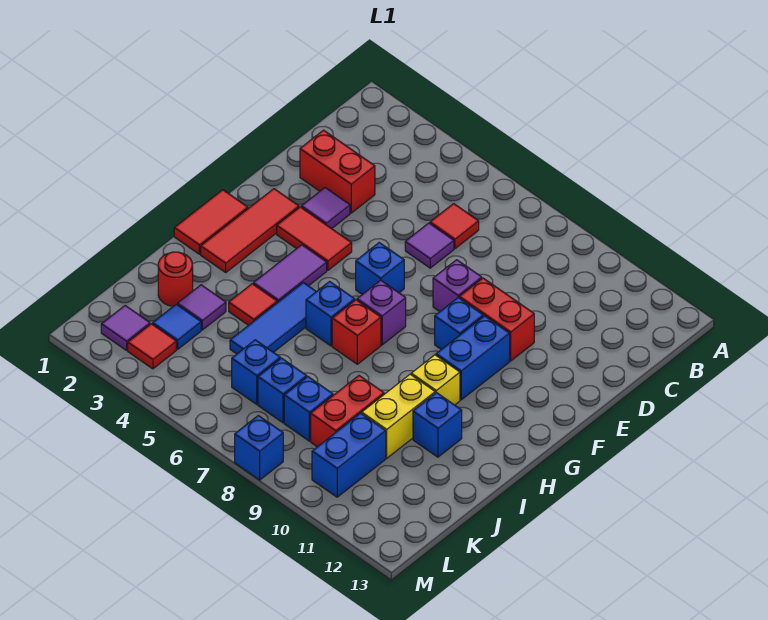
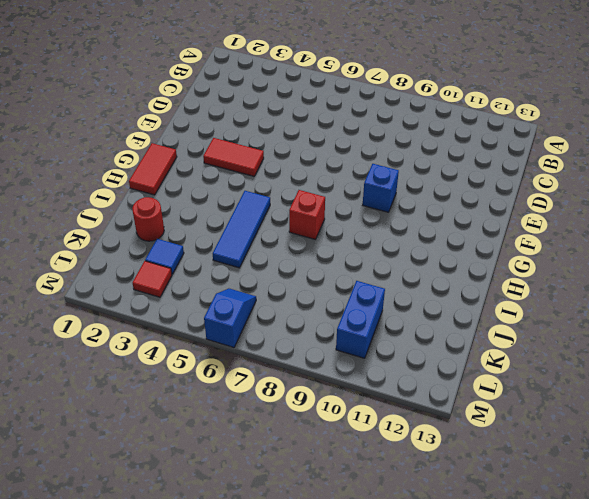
blue 1x2 slope [204,289,256,347] -> none
none -> red 1x1 tile [430,204,479,249]
none -> red 1x2 brick [300,130,375,213]
none -> purple 1x1 tile [405,223,454,268]
none -> purple 1x1 tile [301,188,350,229]

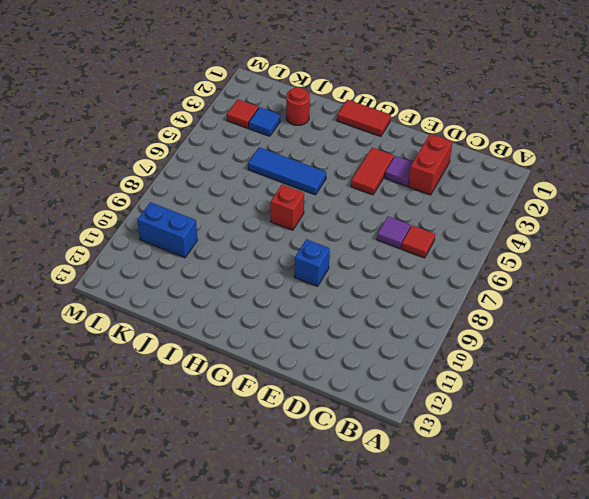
none -> purple 1x1 brick [433,260,482,312]
none -> red 1x2 brick [459,278,534,361]
none -> red 1x3 tile [201,189,299,272]
none -> blue 1x1 brick [356,243,404,295]

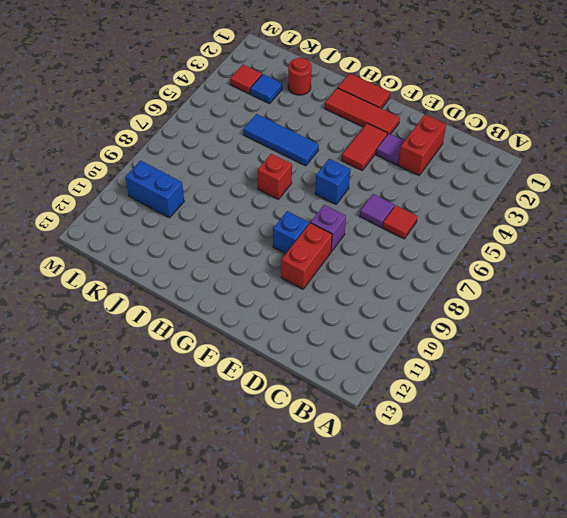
none -> blue 1x2 brick [436,316,510,400]
none -> purple 1x2 tile [253,245,327,303]
none -> purple 1x1 brick [357,280,406,345]
none -> blue 1x1 brick [306,281,355,346]

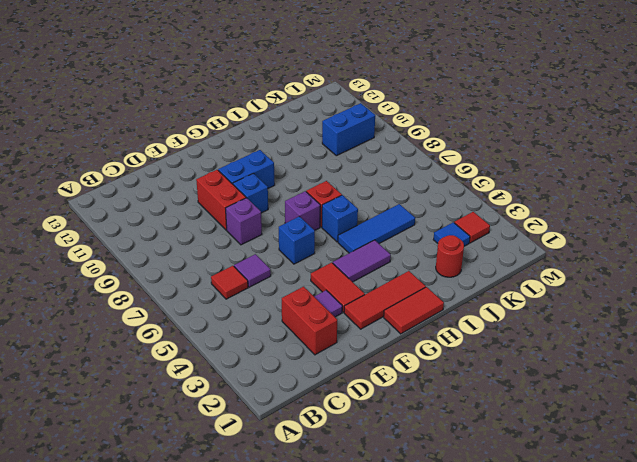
none -> yellow 1x1 brick [411,355,460,405]
none -> red 1x1 tile [229,284,277,325]
none -> yellow 1x2 brick [362,374,435,458]
none -> blue 1x1 brick [413,393,462,457]

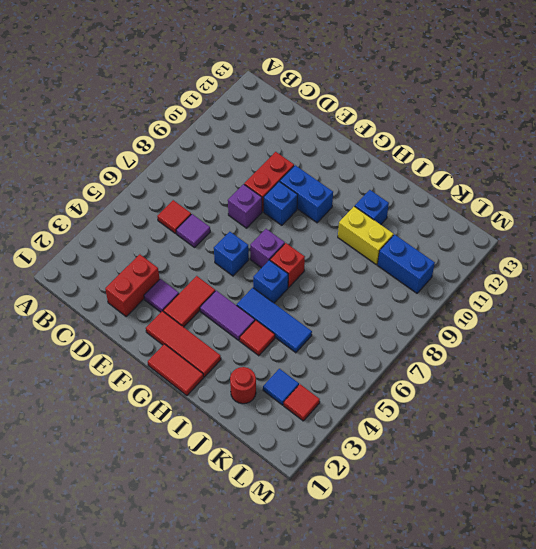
none -> yellow 1x1 brick [411,355,460,405]
none -> purple 1x1 tile [177,285,226,330]
none -> red 1x2 brick [311,376,384,447]
none -> blue 1x1 brick [232,340,280,404]

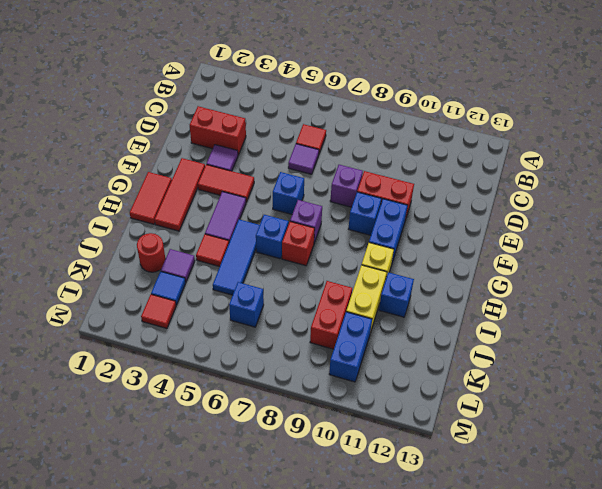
none -> blue 1x1 brick [258,358,307,423]
none -> blue 1x1 brick [284,377,333,441]
none -> purple 1x1 tile [101,306,150,350]
none -> blue 1x1 brick [235,415,283,480]

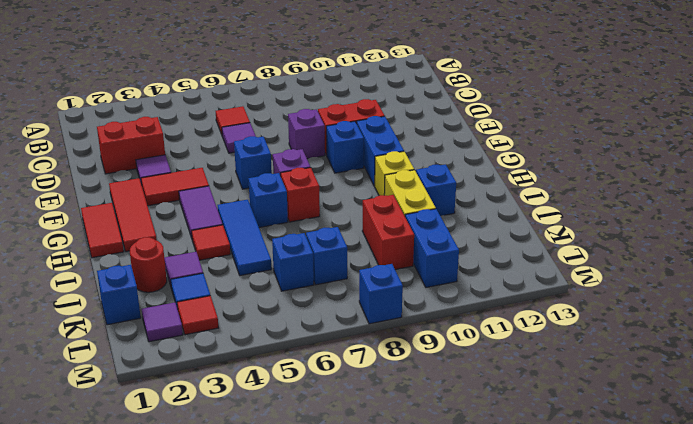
blue 1x1 brick [97,265,141,325] -> blue 1x1 brick moved to [284,377,333,441]

